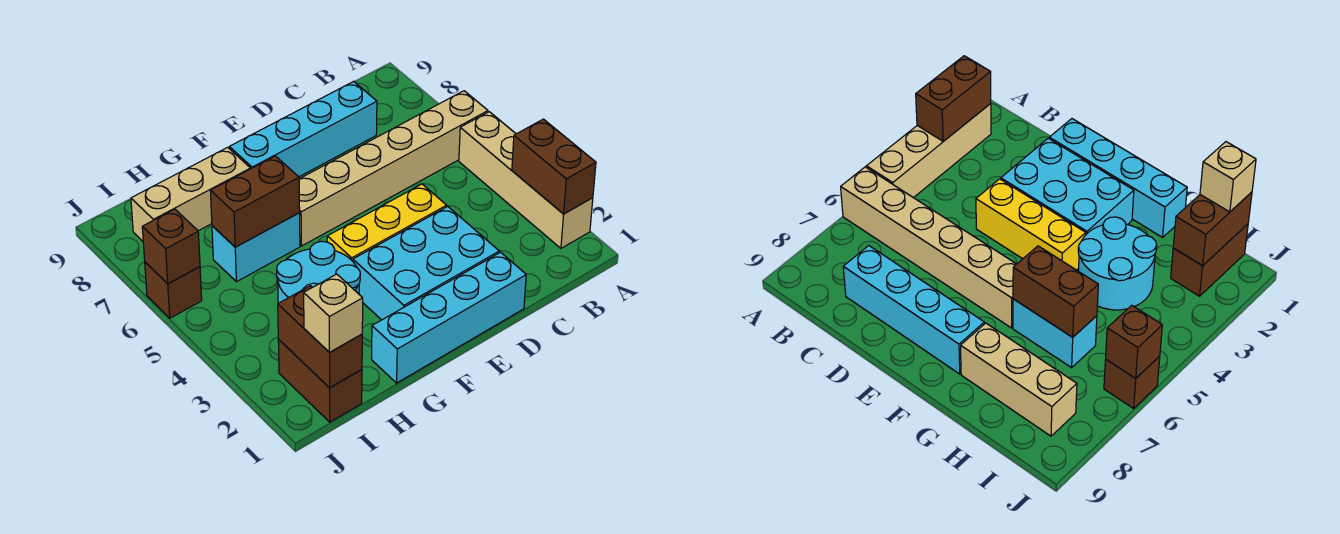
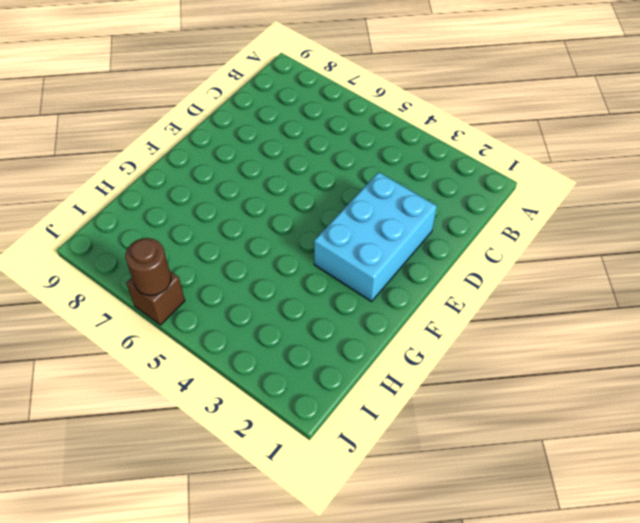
brown 1x1 round brick [125,238,171,296] -> brown 1x1 brick [142,209,200,284]
none -> tan 1x4 brick [459,112,593,248]
none -> tan 1x6 brick [299,91,488,246]
none -> cyan 1x4 brick [229,81,377,177]

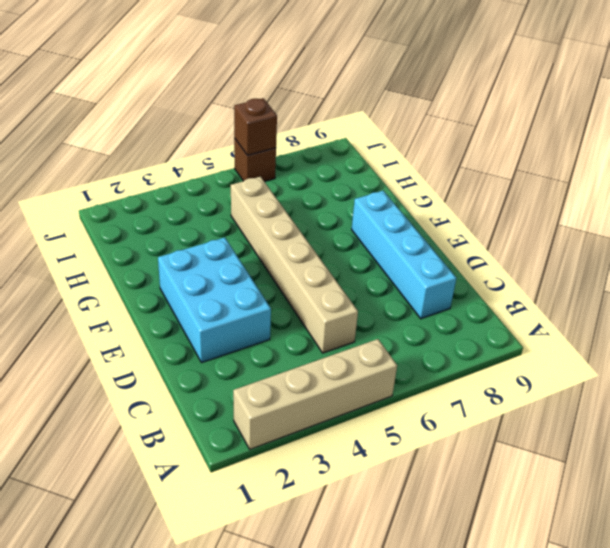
tan 1x6 brick [231,177,358,353] -> tan 1x6 brick moved to [299,91,488,246]
none -> cyan 1x4 brick [372,252,526,383]
none -> yellow 1x3 brick [327,184,447,261]
none -> cyan 2x2 round brick [277,241,360,303]

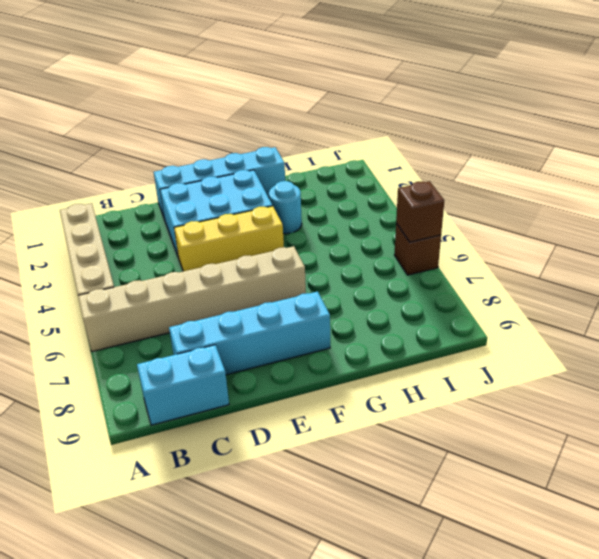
cyan 1x2 brick [137,345,229,425] -> cyan 1x2 brick moved to [212,213,300,282]
cyan 1x1 round brick [269,181,302,234] -> cyan 2x2 round brick [277,241,360,303]
none -> tan 1x3 brick [131,147,251,241]
none -> brown 1x2 brick [278,340,362,422]
none -> brown 1x2 brick [512,119,596,214]

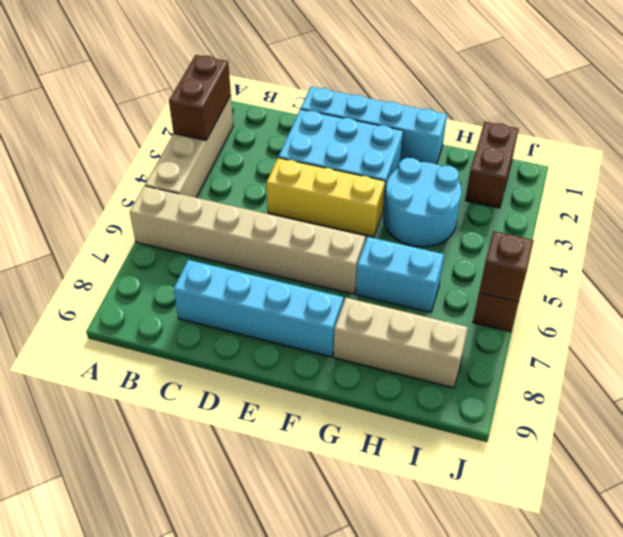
none -> brown 1x2 brick [210,156,300,247]
none -> brown 1x2 brick [278,286,362,388]
none -> tan 1x1 brick [304,274,363,353]

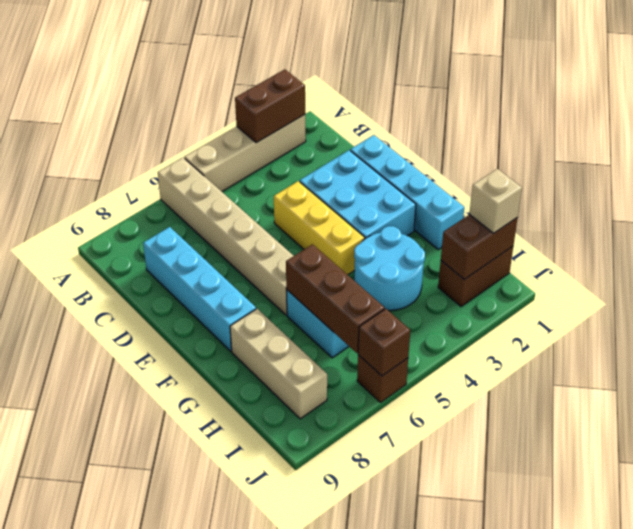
brown 1x3 brick [286,244,385,353] -> brown 1x2 brick [210,156,300,247]

